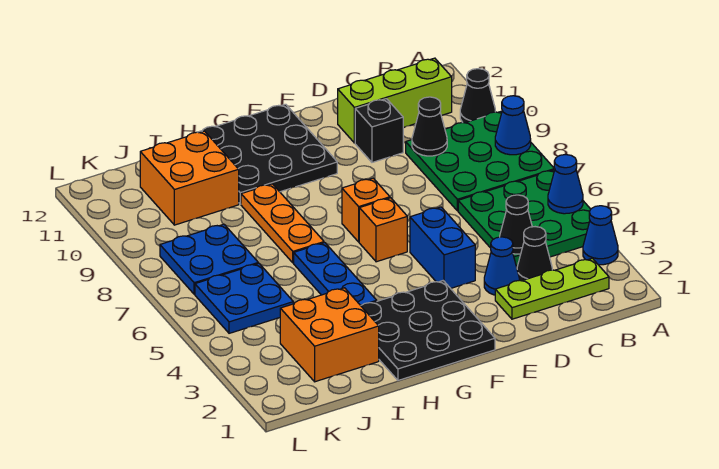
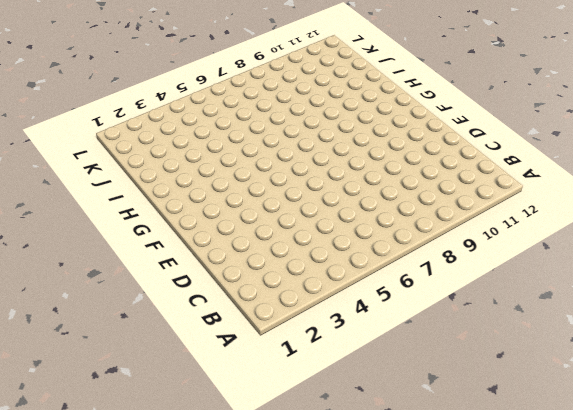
none -> blue 1x1 cone [583,206,618,265]
none -> green 3x3 plate [458,170,591,267]
none -> green 3x3 plate [406,111,554,211]

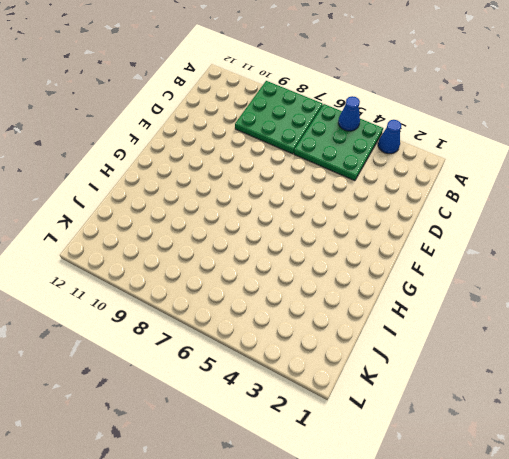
none -> black 1x1 cone [460,69,495,123]
none -> lime 1x3 plate [495,258,609,319]
none -> lime 1x3 brick [338,58,452,143]

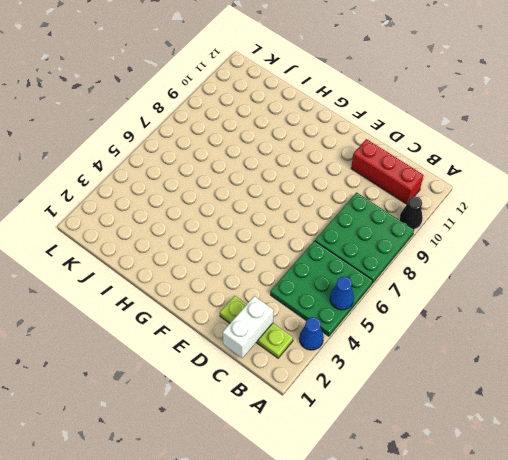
red 1x3 brick [351,139,424,204] -> lime 1x3 brick [338,58,452,143]
white 1x2 brick [223,296,274,358] -> none
none -> black 1x1 cone [517,227,552,281]
none -> blue 1x1 cone [484,237,519,295]
none -> black 1x1 brick [355,99,403,162]

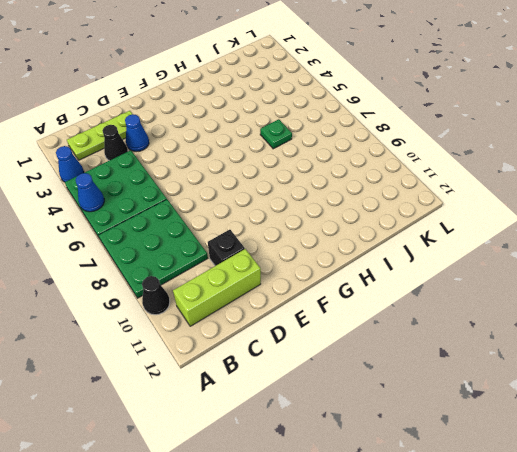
green 1x1 plate [260,119,292,149] -> none
none -> blue 1x2 brick [410,207,475,288]
none -> black 3x3 plate [361,281,495,380]
none -> orange 1x1 brick [359,198,407,262]

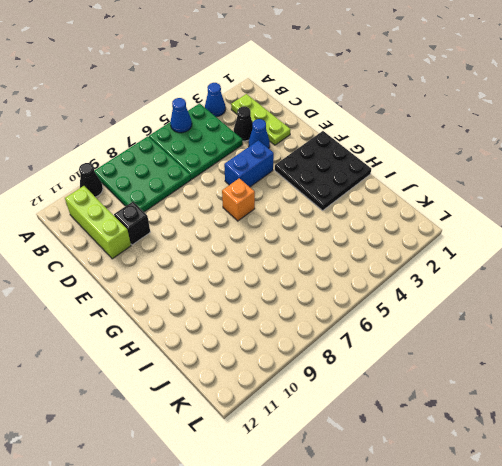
none -> orange 1x1 brick [342,178,390,242]
none -> black 3x3 plate [198,104,337,204]
none -> blue 1x3 plate [294,243,377,305]

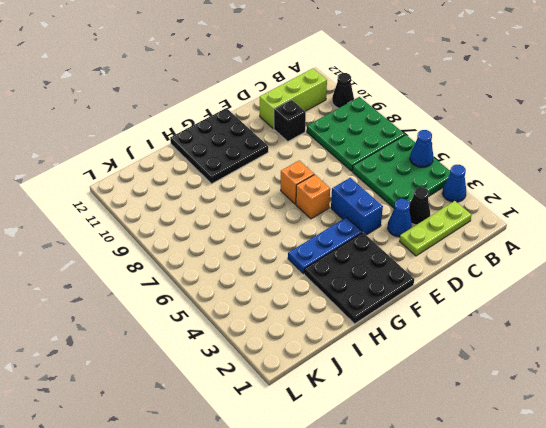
blue 1x3 plate [288,217,362,274] -> blue 1x3 plate turned to [294,243,377,305]
none -> orange 1x3 plate [241,184,324,263]
none -> orange 2x2 brick [280,288,379,382]
none -> orange 2x2 brick [140,131,239,225]

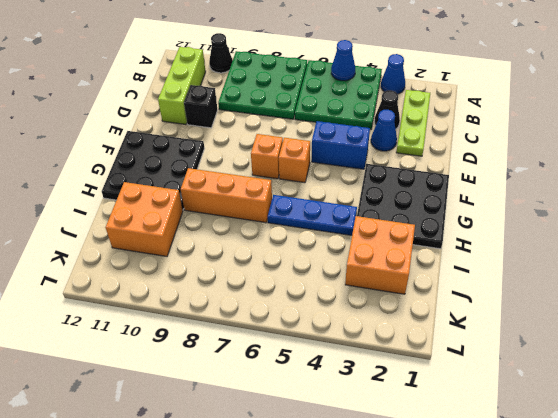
orange 1x3 brick [181,168,272,222] -> orange 1x3 plate [241,184,324,263]
none -> blue 2x2 plate [195,263,293,333]
none -> blue 2x2 plate [160,224,258,294]
none -> blue 1x1 cone [495,96,531,155]

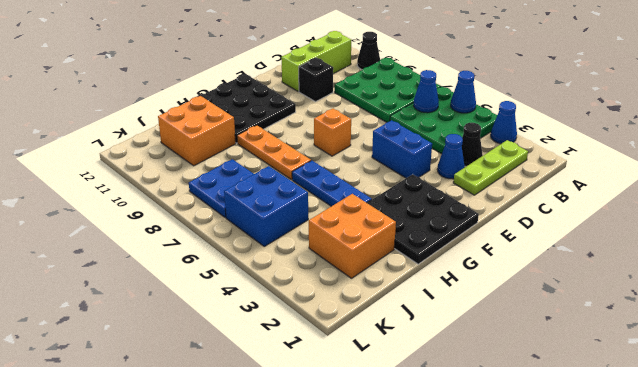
blue 1x1 cone [414,70,439,113] -> blue 1x1 cone moved to [495,96,531,155]
blue 2x2 brick [224,166,308,246] -> blue 2x2 plate [195,263,293,333]
none -> orange 1x1 brick [359,198,407,262]
none -> black 1x1 cone [500,195,532,254]
none -> black 1x1 cone [412,97,447,156]

